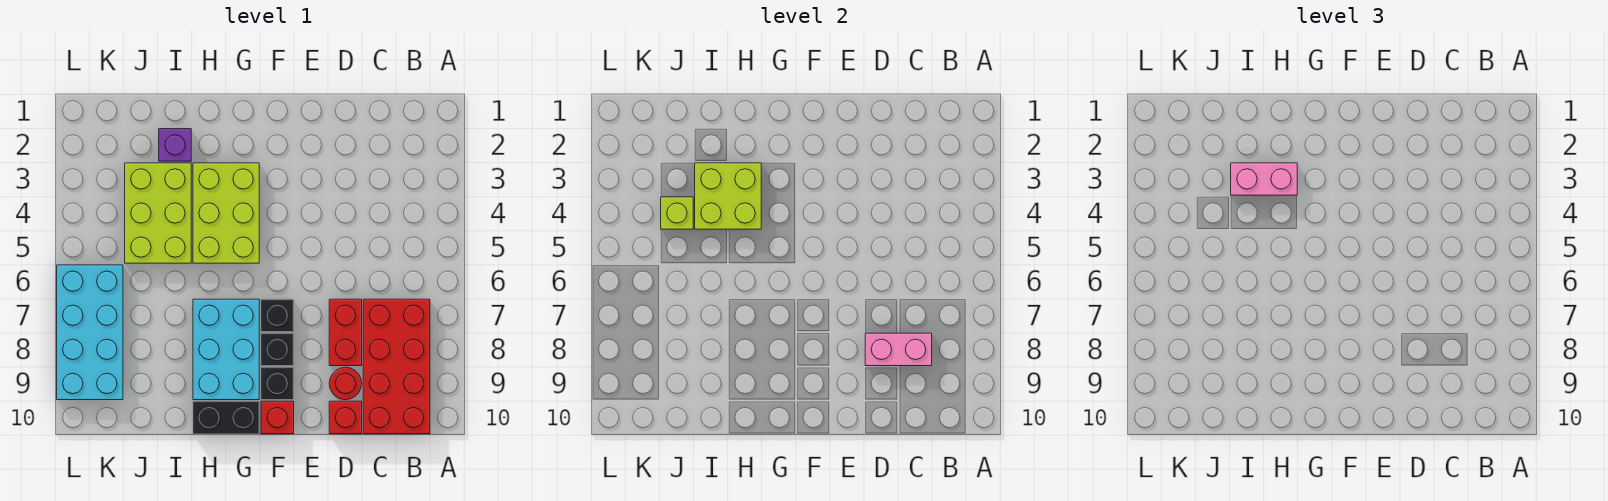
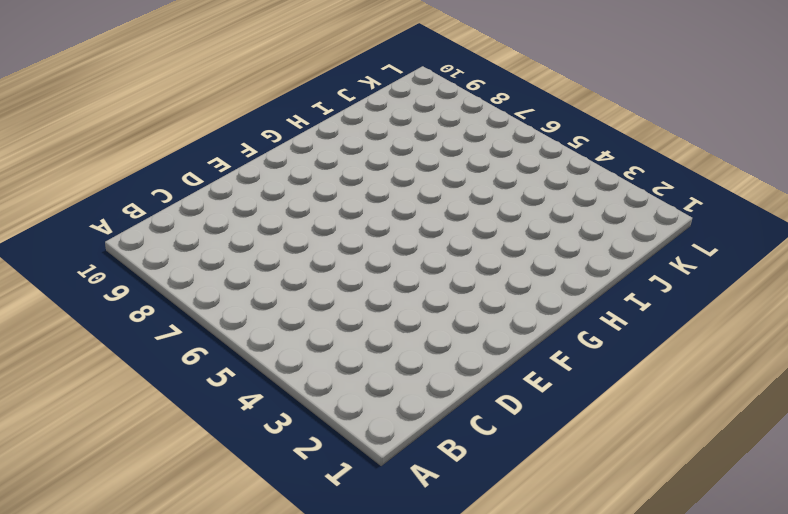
none -> red 2x4 brick [363,299,430,434]
none -> red 1x2 brick [329,299,362,366]
none -> red 1x1 round brick [329,367,362,400]

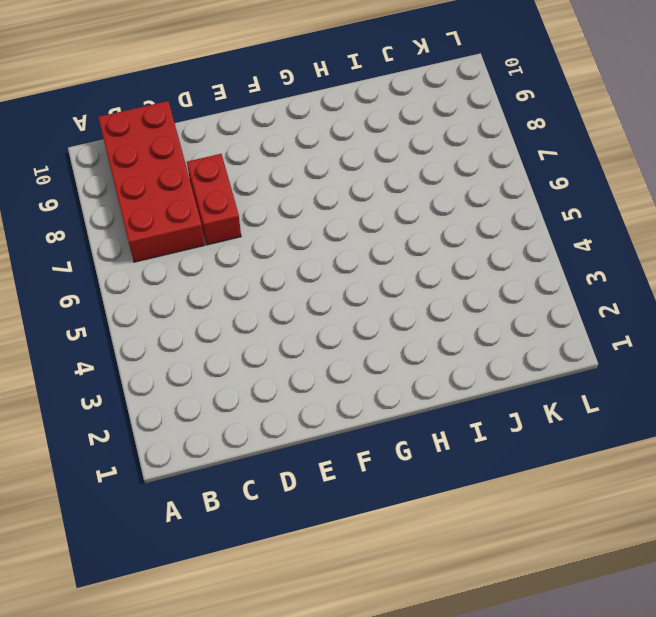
none -> red 1x1 round brick [329,367,362,400]
none -> red 1x1 brick [329,401,362,434]
none -> black 1x1 brick [261,299,294,332]

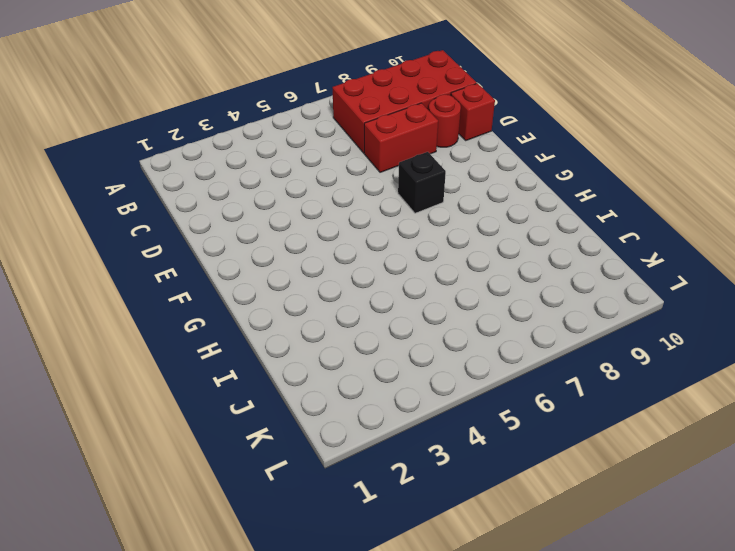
none -> black 1x1 brick [261,333,294,366]
none -> black 1x1 brick [261,367,294,400]
none -> red 1x1 brick [261,401,294,434]

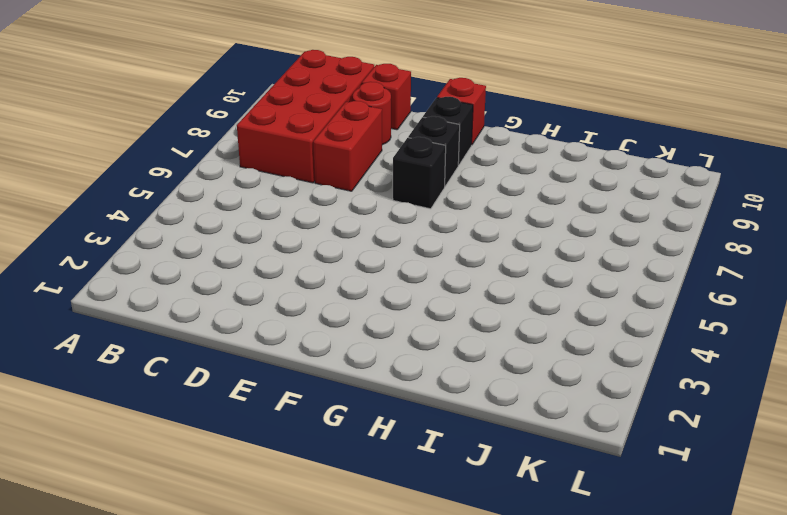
none -> lime 2x3 brick [193,163,259,263]
none -> cyan 2x3 brick [193,299,259,400]
none -> black 1x2 brick [193,401,259,434]

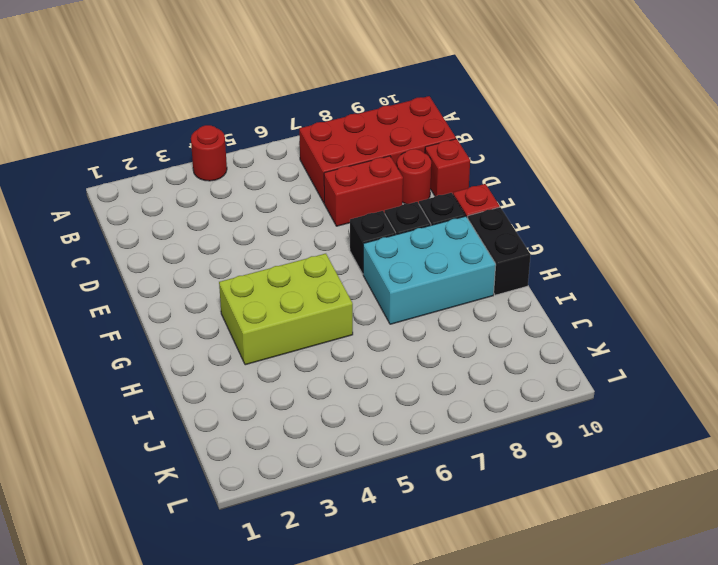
red 1x1 round brick [191,125,227,181] -> none
none -> purple 1x1 brick [159,129,191,161]
none -> lime 2x3 brick [125,163,191,263]
none -> cyan 2x4 brick [57,265,123,400]

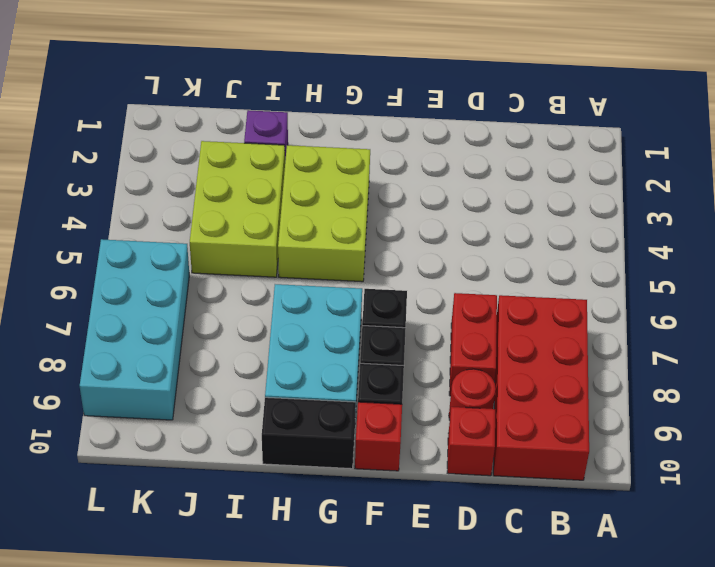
none -> pink 1x2 brick [865,333,932,366]
none -> lime 2x2 brick [695,163,761,229]
none -> lime 1x1 brick [661,197,693,229]

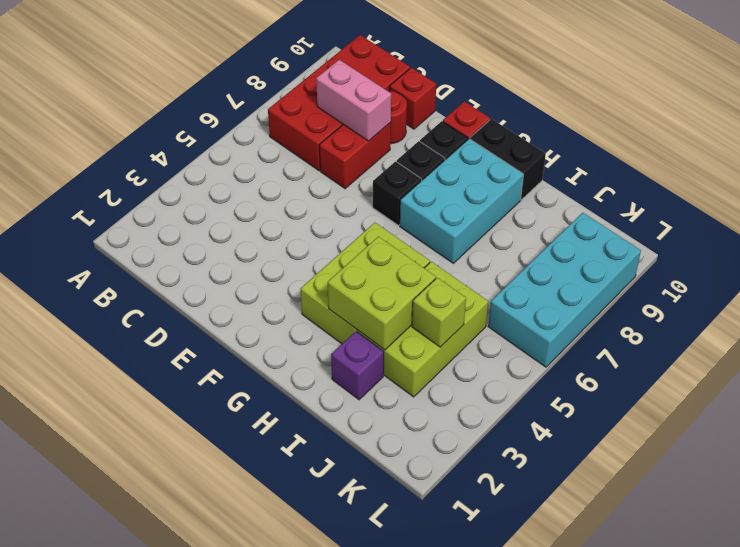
none -> pink 1x2 brick [1231,163,1297,195]

